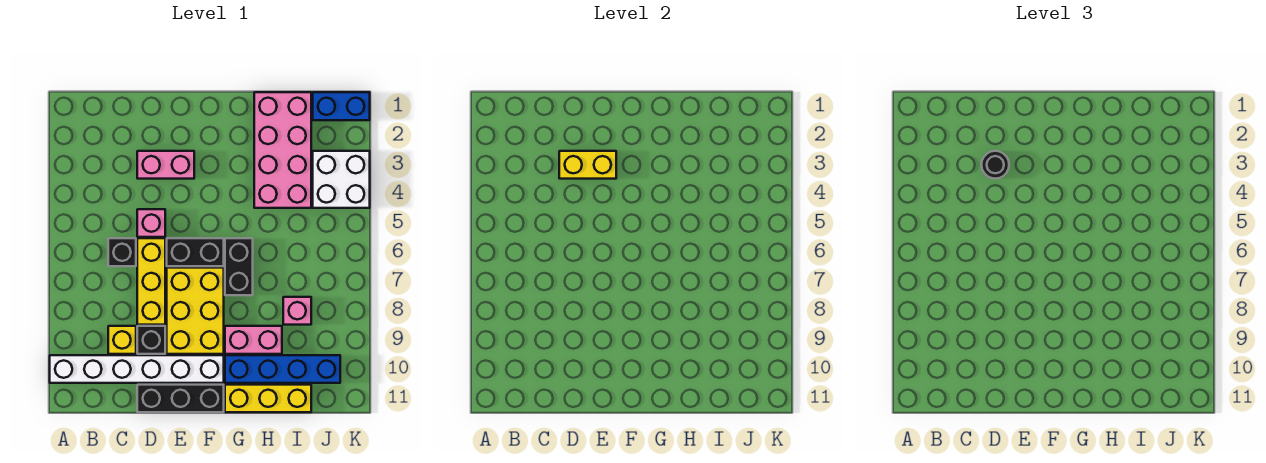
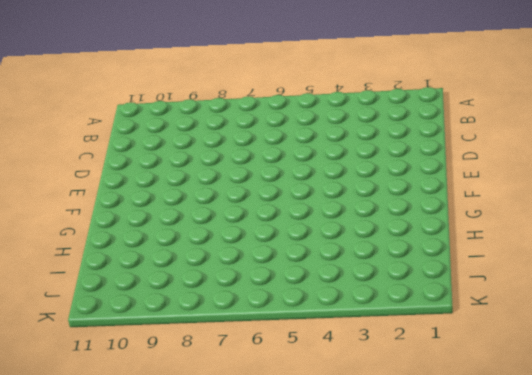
none -> white 1x6 brick [50,355,224,383]
none -> black 1x1 brick [108,238,136,266]
none -> yellow 1x1 brick [108,326,136,354]

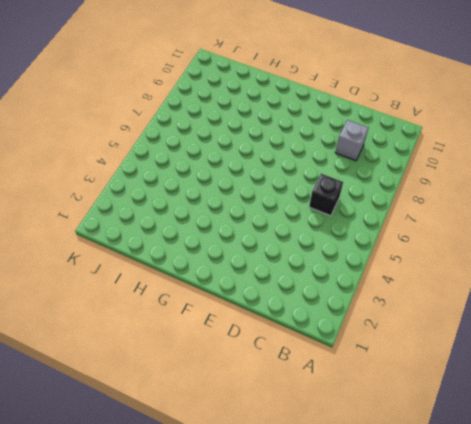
grey 1x1 brick [335,120,368,161] -> yellow 1x1 brick [108,326,136,354]
none -> white 1x6 brick [50,355,224,383]
none -> pink 1x2 brick [137,151,194,179]
none -> pink 1x1 brick [137,209,165,237]

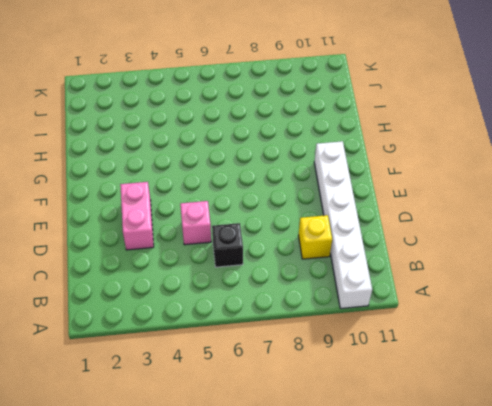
none -> yellow 1x3 brick [137,238,165,325]
none -> black 1x1 brick [137,326,165,354]
none -> black 1x3 brick [137,385,224,412]

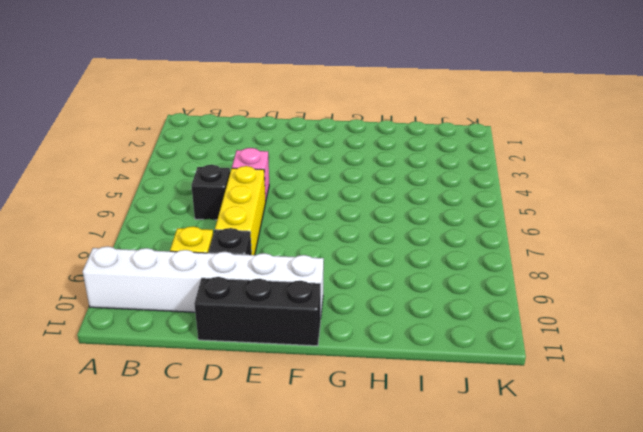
none -> pink 1x2 brick [137,151,194,179]
none -> black 1x2 brick [167,238,224,266]
none -> yellow 2x3 brick [167,268,224,354]

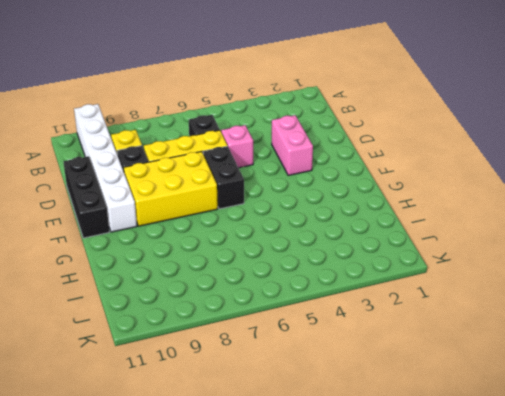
none -> black 1x2 brick [225,238,253,295]
none -> pink 1x2 brick [225,326,282,354]
none -> blue 1x4 brick [225,355,340,383]

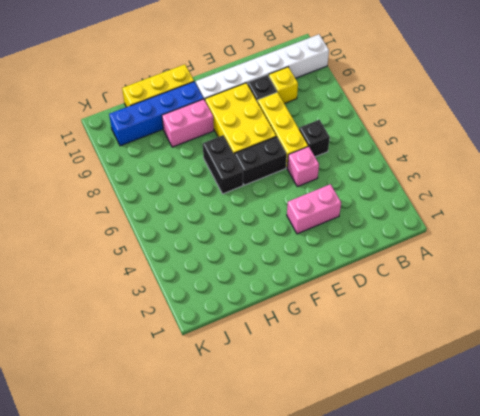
none -> black 1x3 brick [137,385,224,412]
none -> pink 2x4 brick [254,92,311,208]
none -> pink 1x1 brick [283,297,311,325]

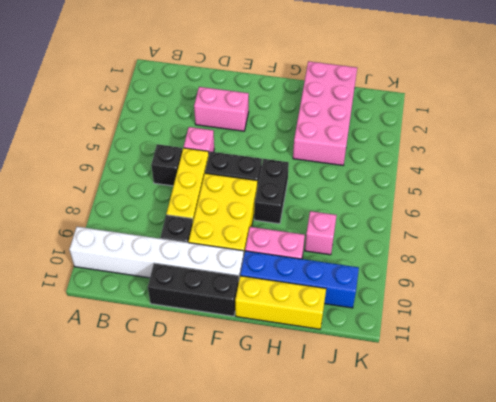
none -> yellow 1x1 brick [108,326,136,354]
none -> blue 1x2 brick [313,92,370,120]
none -> white 2x2 brick [313,151,370,208]

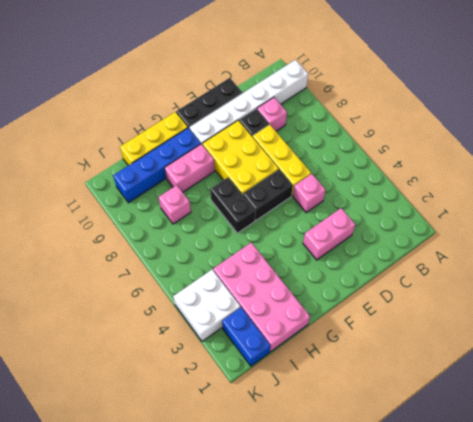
pink 1x1 brick [257,97,287,131] -> yellow 1x1 brick [108,326,136,354]
blue 1x2 brick [222,307,270,366] -> blue 1x2 brick turned to [313,92,370,120]
none -> black 1x1 brick [108,238,136,266]
none -> yellow 1x2 brick [559,151,616,179]
none -> black 1x1 round brick [981,151,1009,179]

